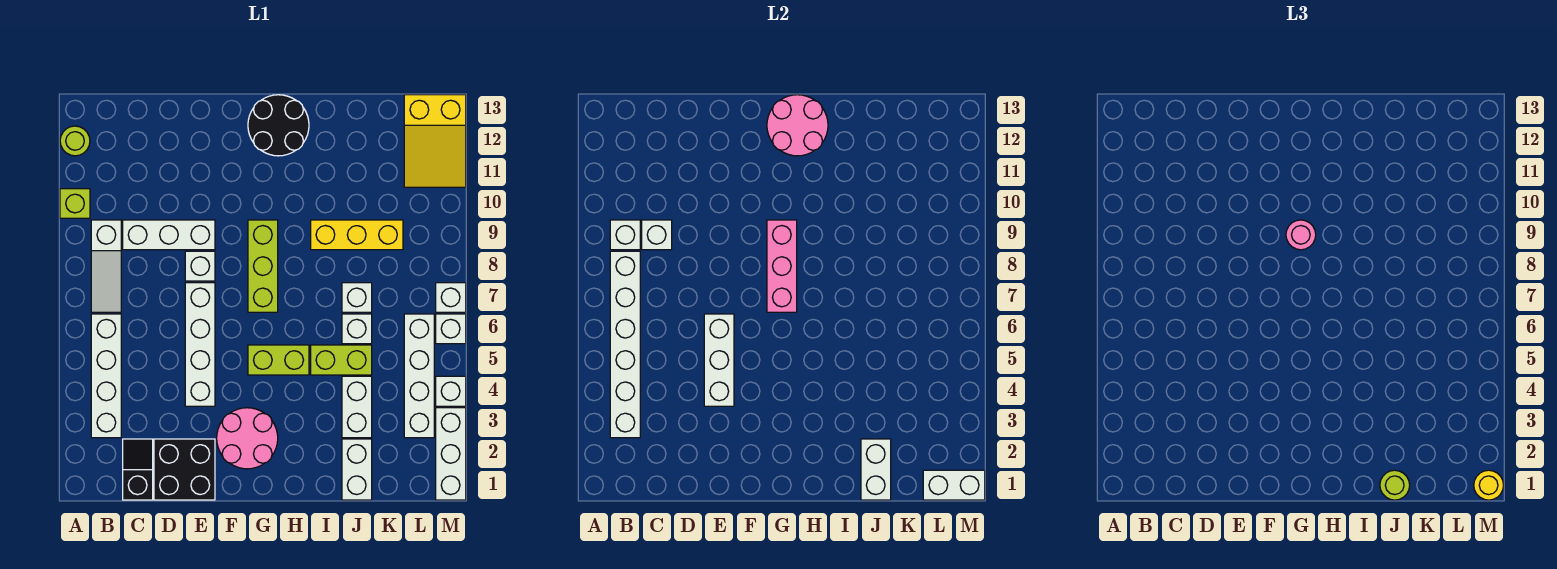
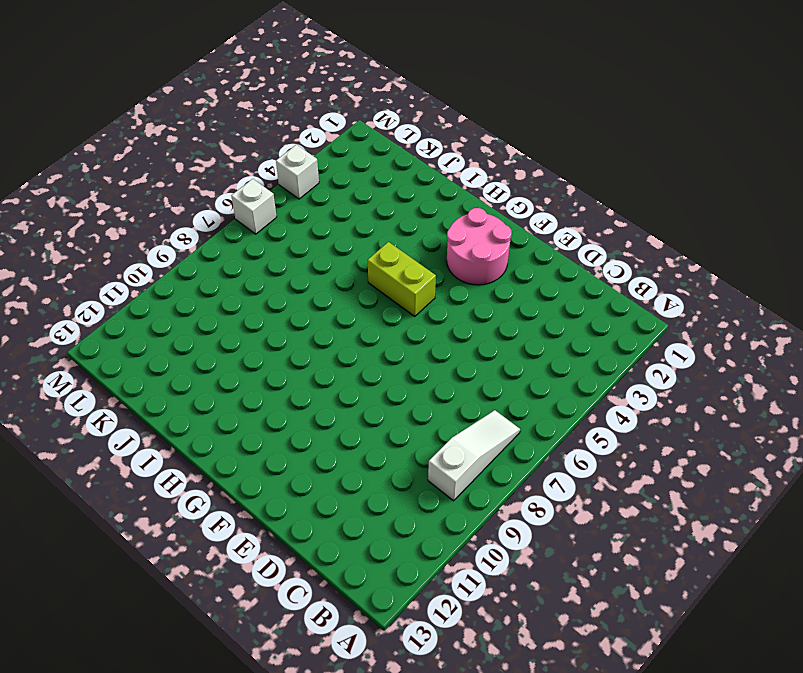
none -> lime 1x1 brick [60,189,90,218]
none -> lime 1x1 round brick [60,126,90,156]
none -> white 1x4 brick [91,314,121,438]
none -> black 1x2 slope [123,439,153,500]

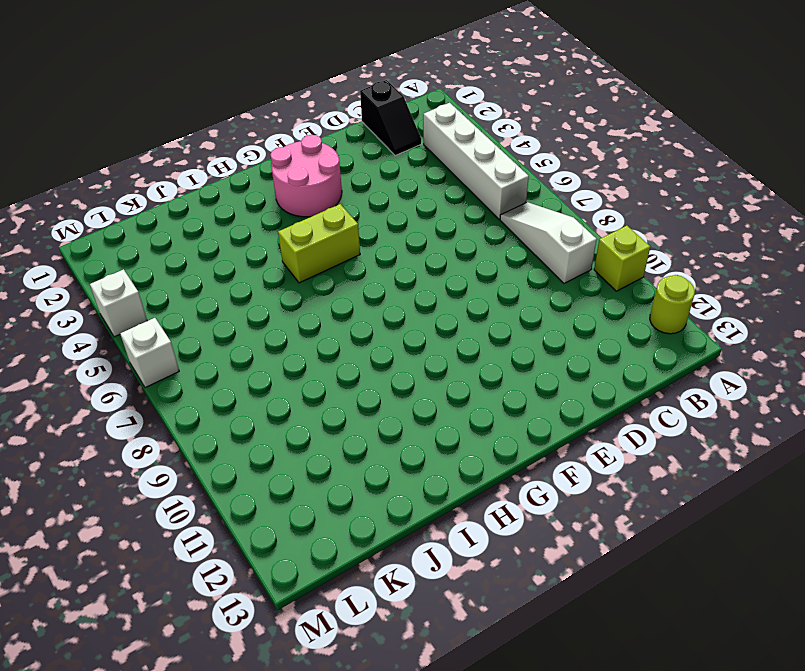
none -> white 1x3 brick [123,220,215,250]
none -> black 2x2 brick [154,439,215,500]
none -> white 1x4 brick [185,283,215,406]
none -> white 1x1 brick [185,251,215,281]

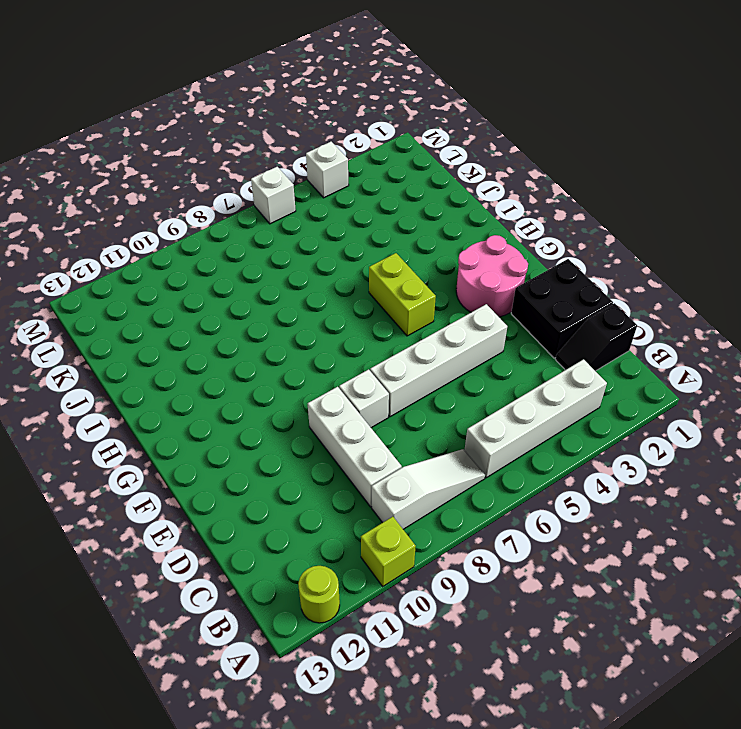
none -> lime 1x3 brick [248,220,278,312]
none -> black 2x2 round brick [248,95,309,156]
none -> lime 1x2 brick [311,345,372,375]
none -> yellow 1x3 brick [311,220,403,250]

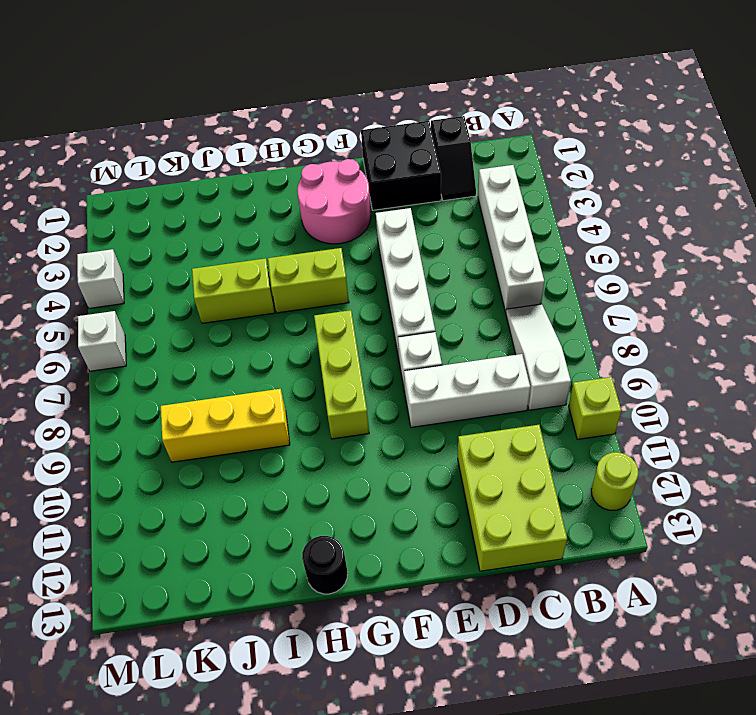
lime 2x3 brick [458,425,567,571] -> none
black 1x1 round brick [302,536,347,594] -> black 2x2 round brick [248,95,309,156]
none -> white 1x2 brick [342,439,372,500]
none -> white 1x2 brick [342,376,372,438]
none -> white 1x1 brick [342,314,372,344]
none -> white 1x1 brick [342,283,372,312]

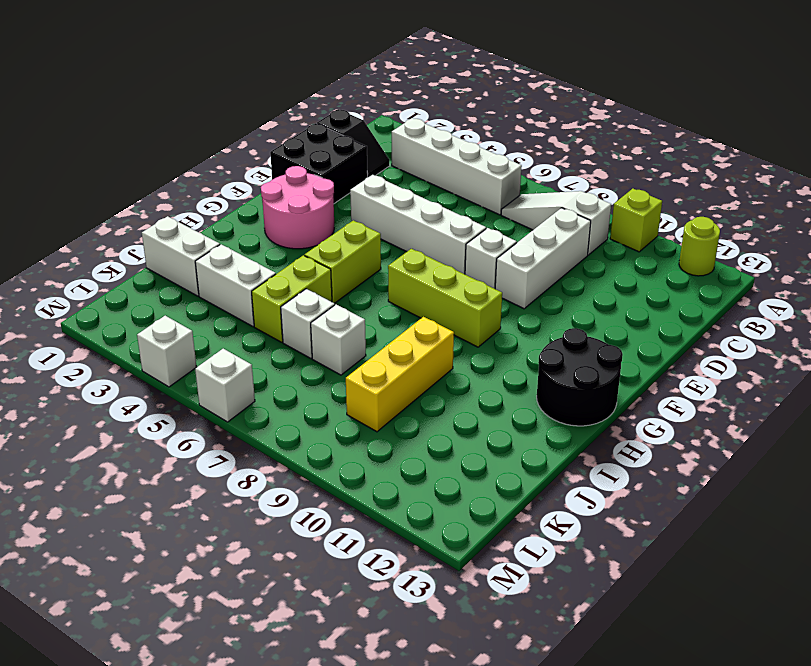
none -> white 1x4 brick [404,314,434,438]
none -> yellow 2x3 slope [404,95,466,187]
none -> white 1x3 brick [436,408,466,500]
none -> white 1x1 brick [436,283,466,312]

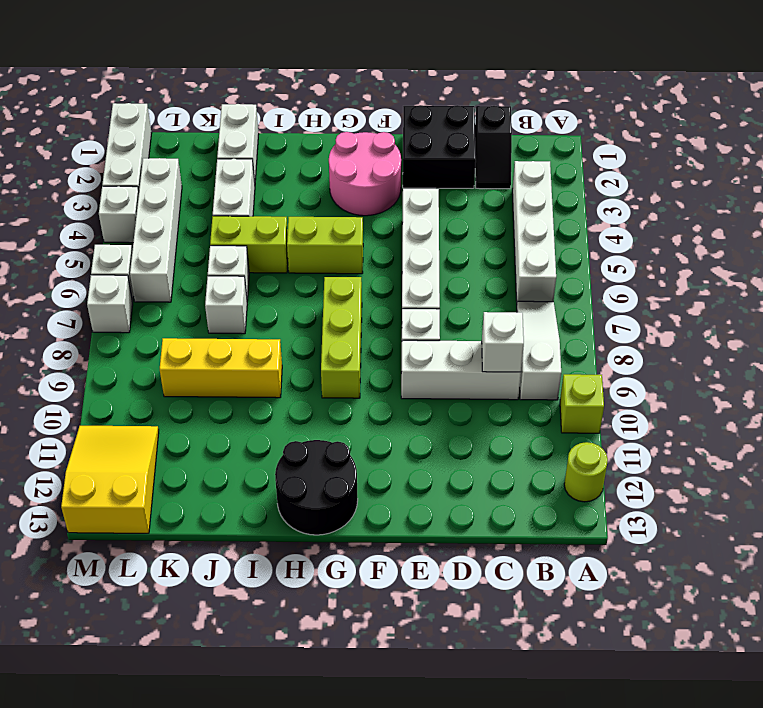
none -> white 1x6 brick [610,251,640,438]
none -> white 1x1 brick [610,220,640,250]
none -> white 1x3 brick [704,314,734,406]
none -> pink 1x3 brick [767,220,797,312]

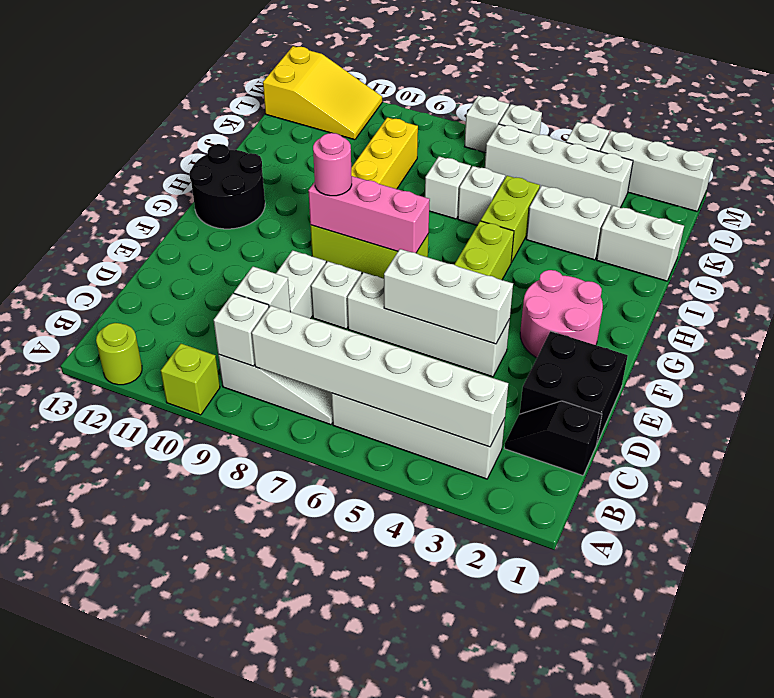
none -> pink 2x2 round brick [767,95,828,156]
none -> white 1x2 brick [861,439,891,500]
none -> white 1x2 brick [923,470,985,500]
none -> lime 1x1 round brick [1380,470,1410,500]

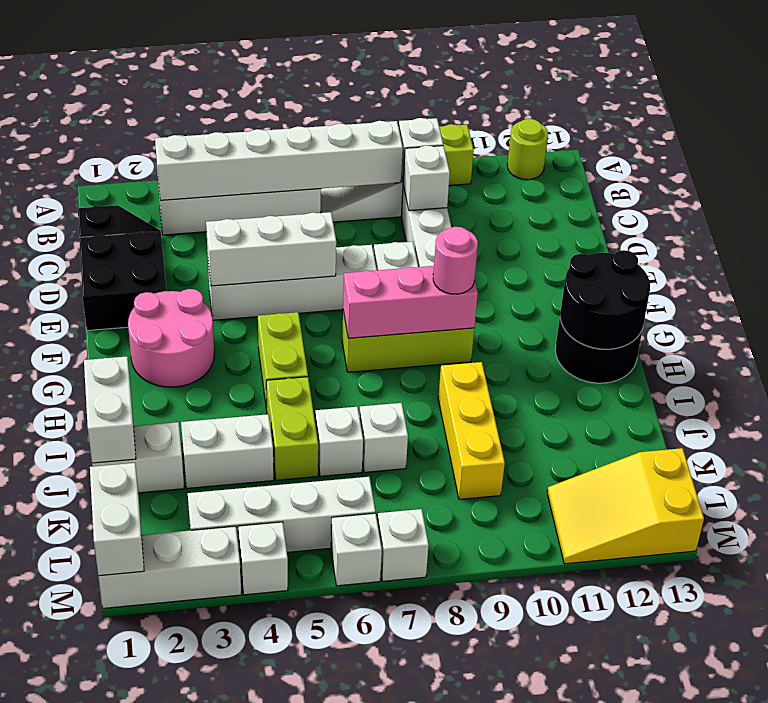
black 2x2 round brick [560,250,650,349] -> pink 2x2 round brick [767,95,828,156]
white 1x2 brick [84,356,136,463] -> white 1x2 brick turned to [861,439,891,500]
none -> lime 1x1 round brick [1380,470,1410,500]
none -> yellow 1x1 round brick [1474,470,1503,500]

